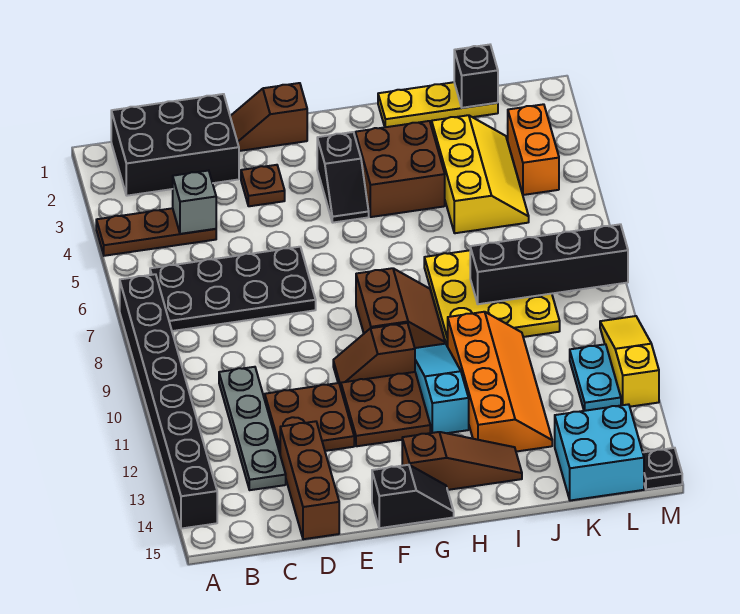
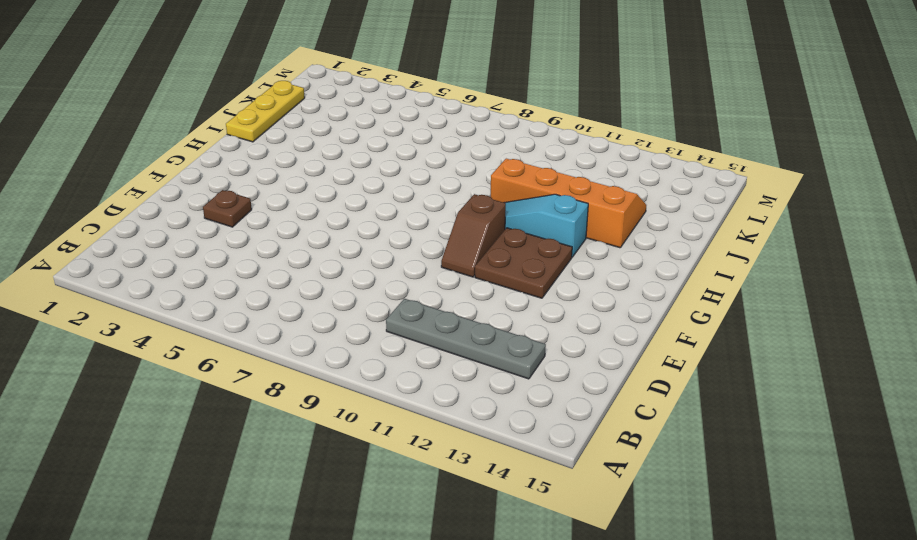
none -> brown 1x3 plate [96,208,216,256]
none -> black 1x8 brick [120,274,217,529]
none -> black 2x3 brick [111,94,239,196]

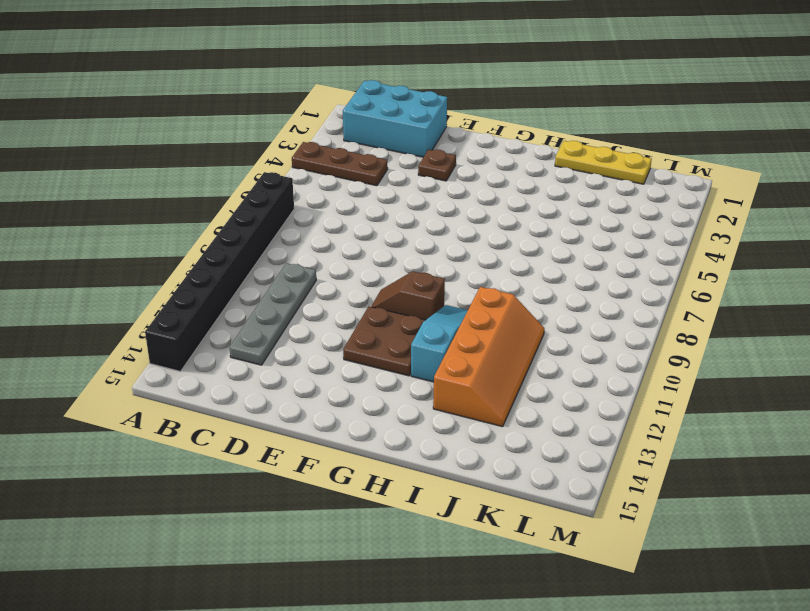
cyan 2x3 brick [343,80,447,157] -> black 2x3 brick [111,94,239,196]
none -> black 2x4 plate [150,247,316,331]
none -> brown 2x2 plate [265,383,354,452]
none -> brown 1x3 brick [280,421,339,539]

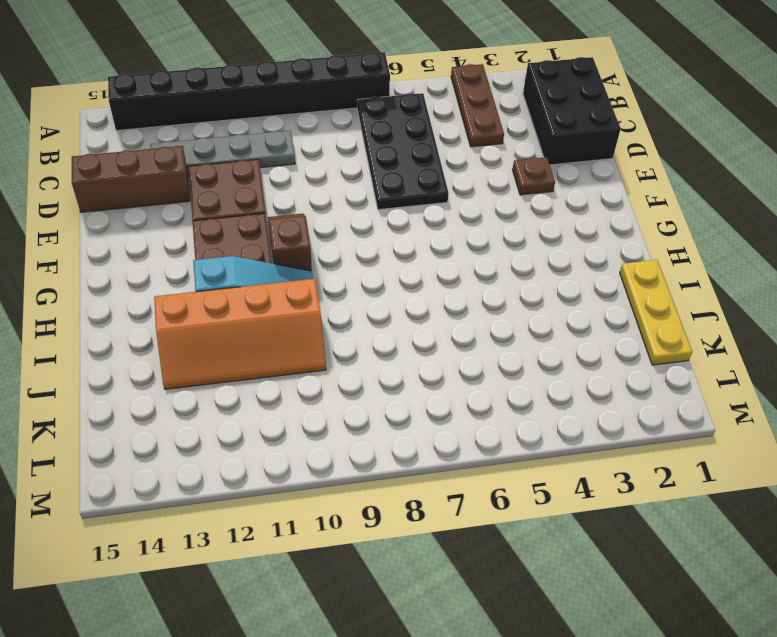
none -> brown 1x2 slope [230,83,307,151]
none -> black 1x2 slope [372,465,454,528]
none -> black 1x2 slope [317,132,369,223]

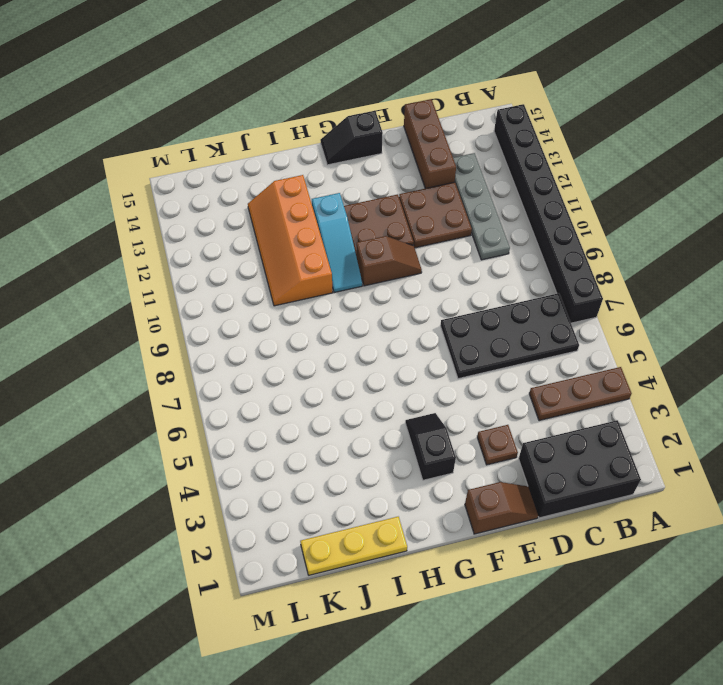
none -> brown 2x2 slope [356,268,445,348]
none -> brown 1x3 slope [402,432,522,490]
none -> brown 2x2 brick [355,121,445,217]

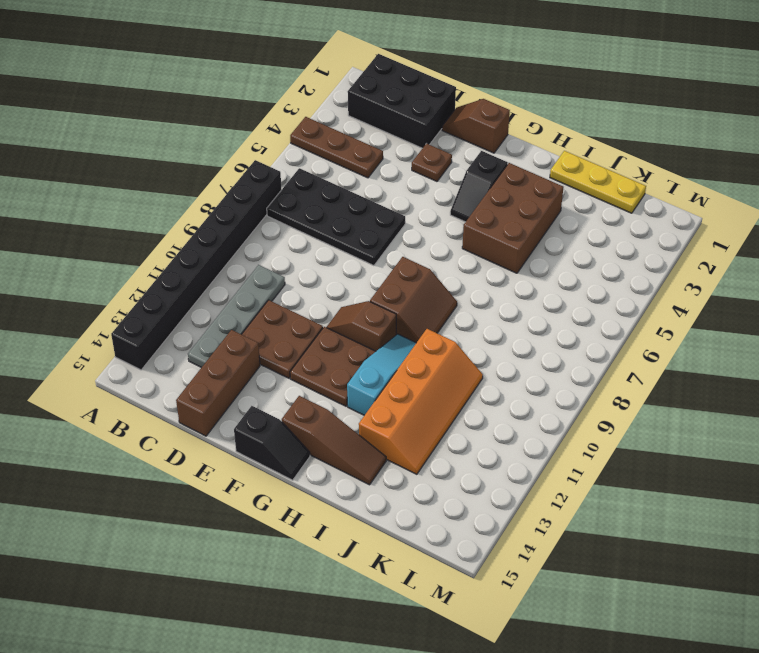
brown 2x3 brick [462,163,563,273] -> brown 2x2 brick [355,121,445,217]
none -> yellow 3x3 plate [424,250,560,347]
none -> yellow 2x3 slope [432,115,529,233]
none -> cyan 2x2 brick [555,404,644,501]

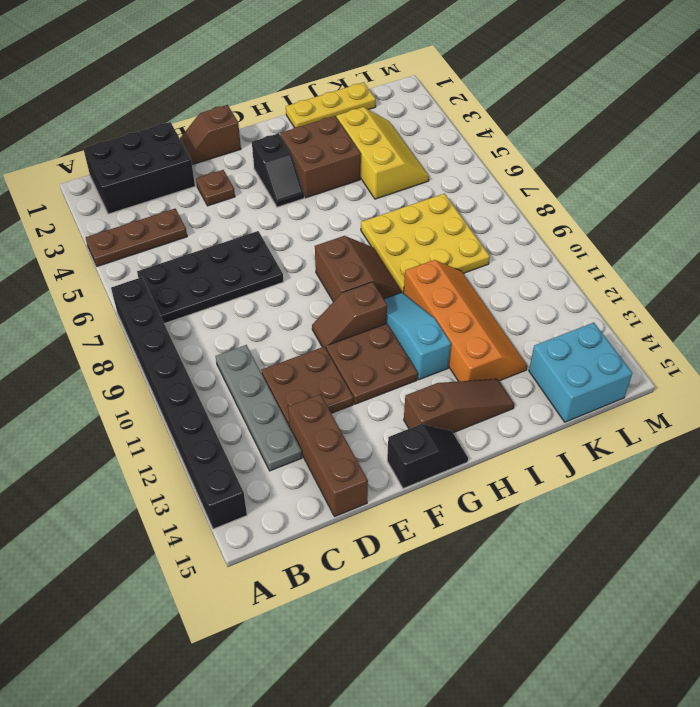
none -> orange 1x2 brick [508,104,559,195]
none -> cyan 1x2 plate [570,344,621,411]
none -> yellow 1x3 slope [600,316,659,407]

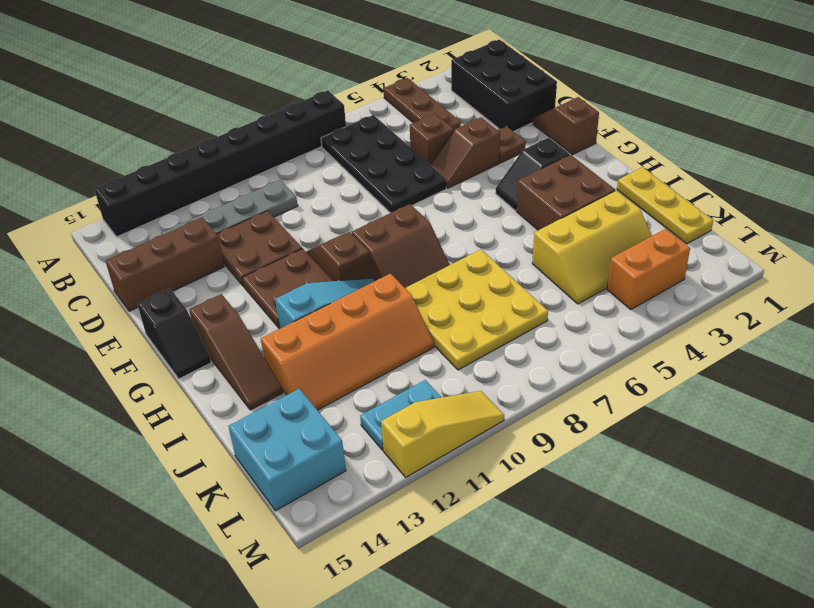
brown 1x1 brick [410,113,454,165] -> none
brown 1x2 slope [431,117,500,188] -> none
none -> black 1x1 plate [643,448,682,489]
none -> grey 1x1 brick [173,171,216,234]
none -> black 1x4 brick [470,224,628,304]

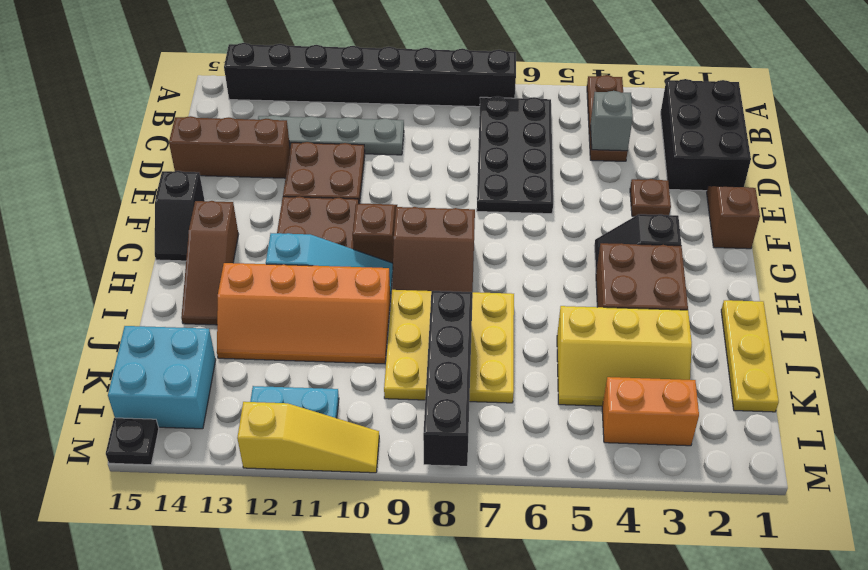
none -> black 1x1 brick [454,45,498,108]

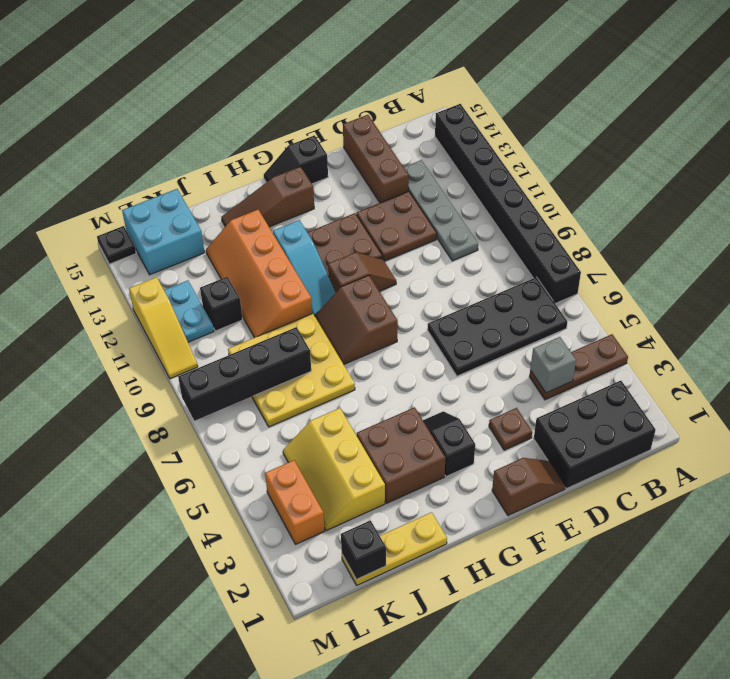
black 1x1 brick [200,277,243,331] -> none

